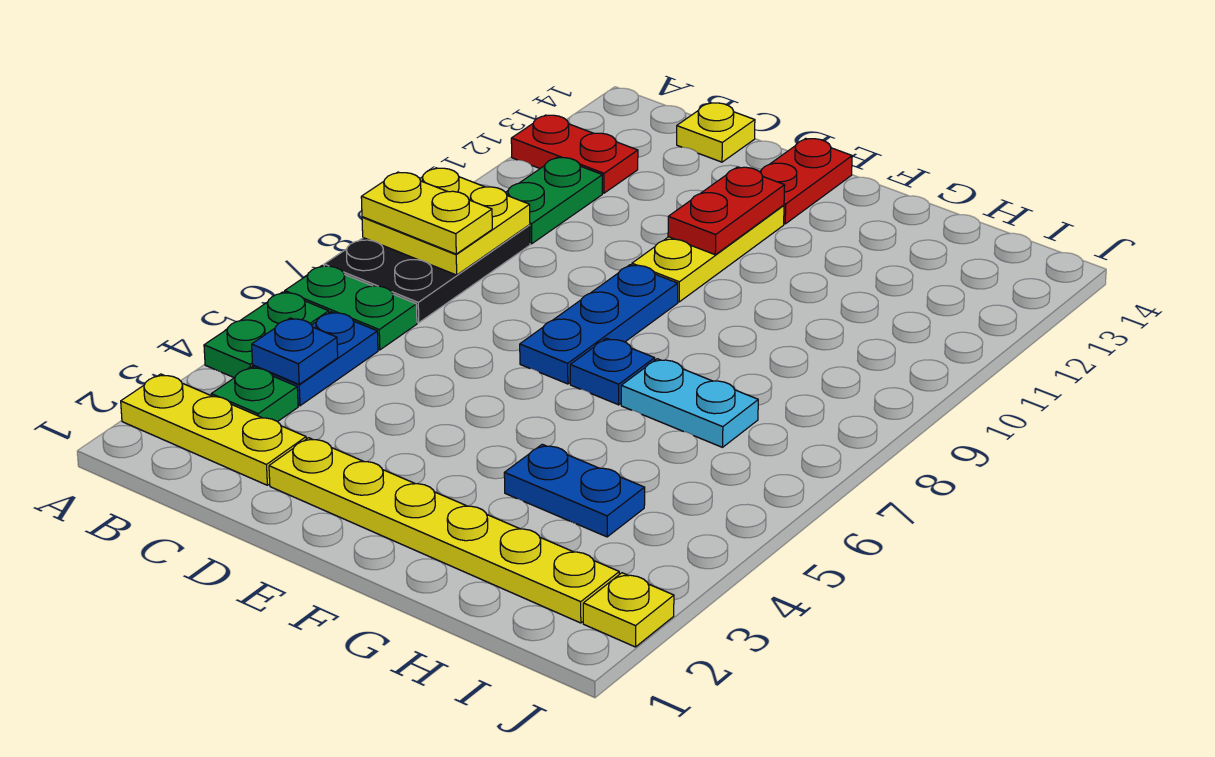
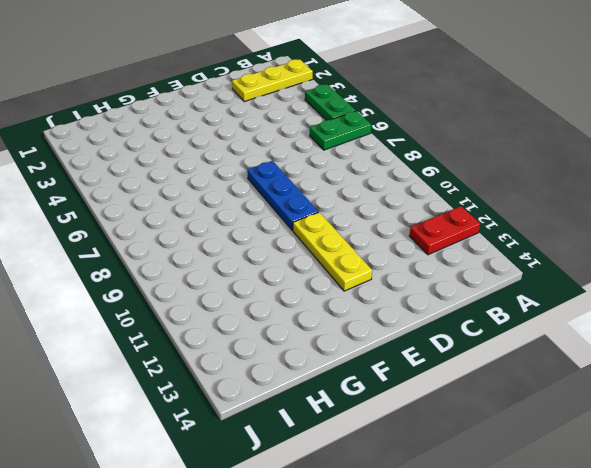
none -> black 2x3 plate [324,225,530,323]
none -> green 1x1 plate [211,367,298,422]
none -> blue 1x2 plate [253,312,378,406]

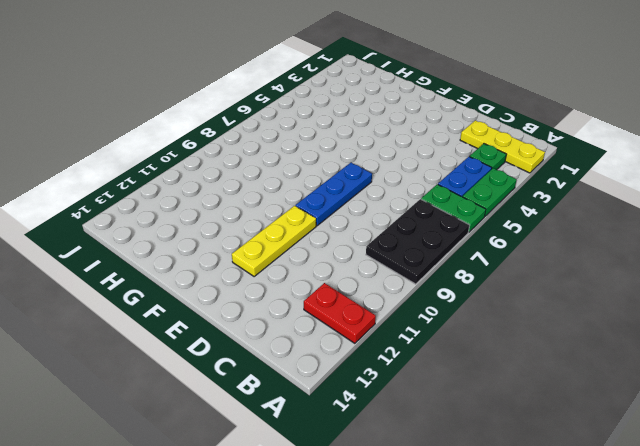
none -> green 1x2 plate [506,157,602,244]
none -> yellow 1x1 plate [677,103,755,162]
none -> yellow 1x6 plate [269,438,619,623]

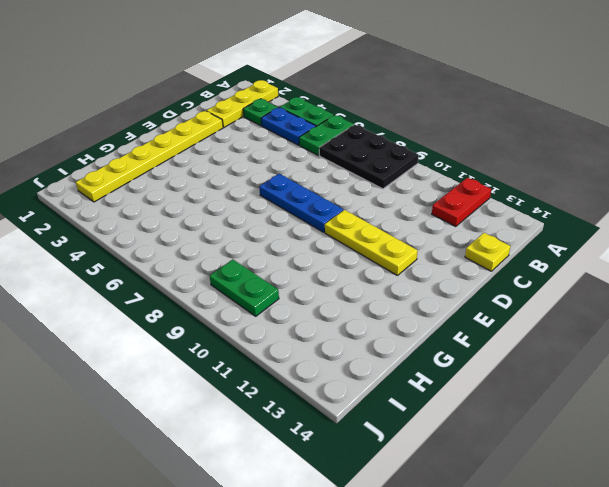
green 1x2 plate [210,260,279,316] -> green 1x2 plate moved to [506,157,602,244]
none -> red 1x2 plate [760,138,852,224]
none -> blue 1x1 plate [570,338,655,405]
none -> blue 1x2 plate [504,444,645,537]

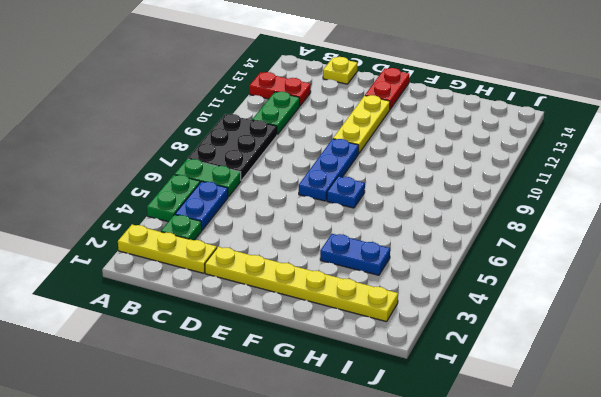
none -> cyan 1x2 plate [621,359,758,447]
none -> yellow 1x1 plate [583,573,674,647]
none -> yellow 2x2 plate [362,168,530,275]

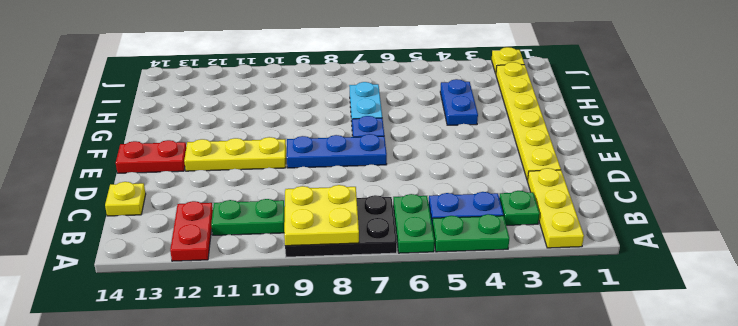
none -> blue 1x1 plate [252,318,338,384]
none -> red 1x2 plate [668,167,785,255]
none -> yellow 1x2 plate [361,172,492,254]

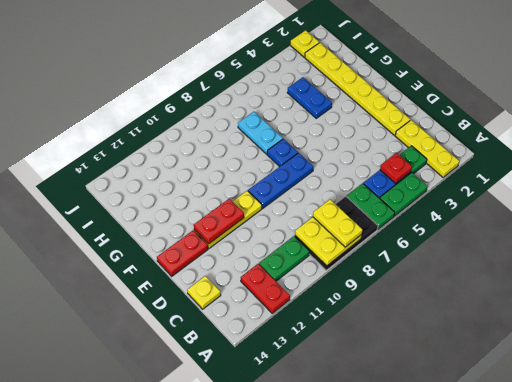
red 1x1 plate [380,153,412,184] -> blue 1x1 plate [252,318,338,384]

